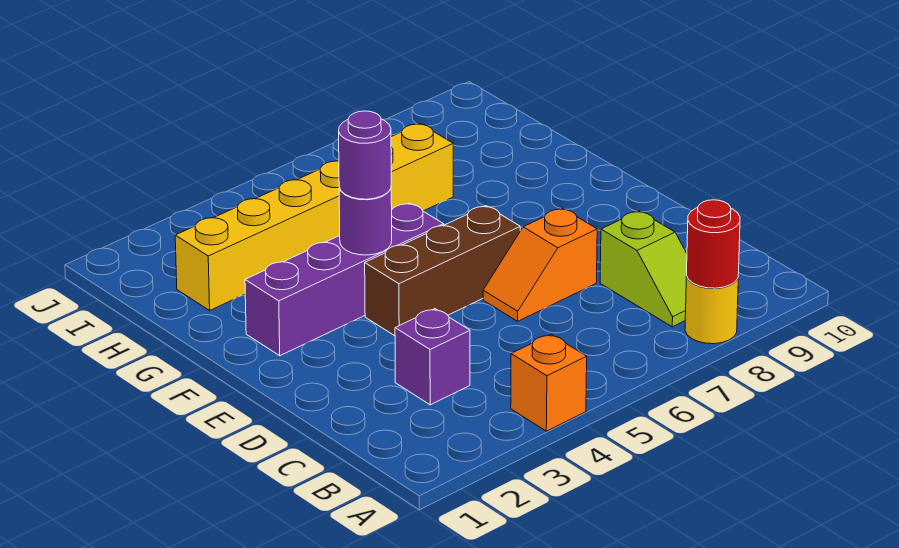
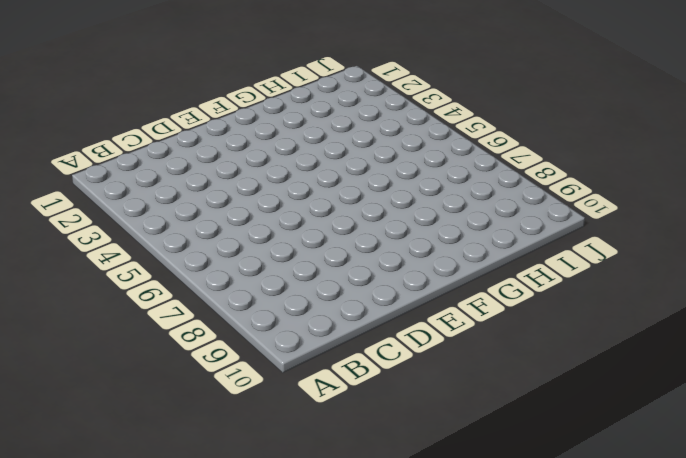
none -> orange 1x1 brick [511,334,587,431]
none -> yellow 1x1 round brick [685,276,738,344]

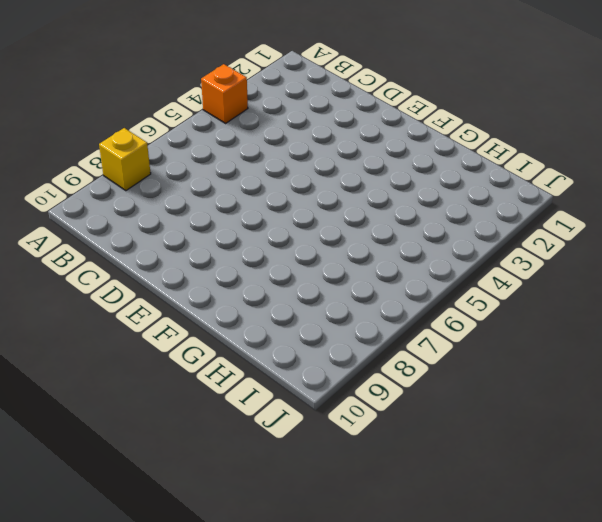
yellow 1x1 brick [99,128,151,191] -> yellow 1x1 round brick [685,276,738,344]
none -> lime 1x2 slope [600,211,687,327]
none -> purple 1x1 brick [395,309,470,405]

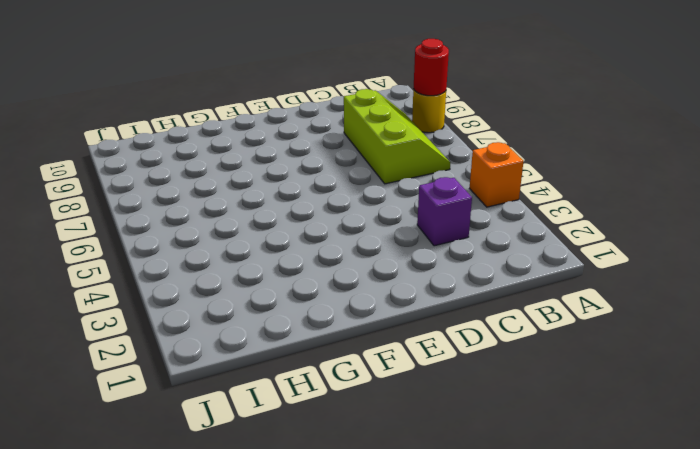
lime 2x3 slope [344,89,450,184] -> lime 1x2 slope [600,211,687,327]
none -> orange 1x2 slope [483,208,597,321]
none -> brown 1x3 brick [365,206,520,336]

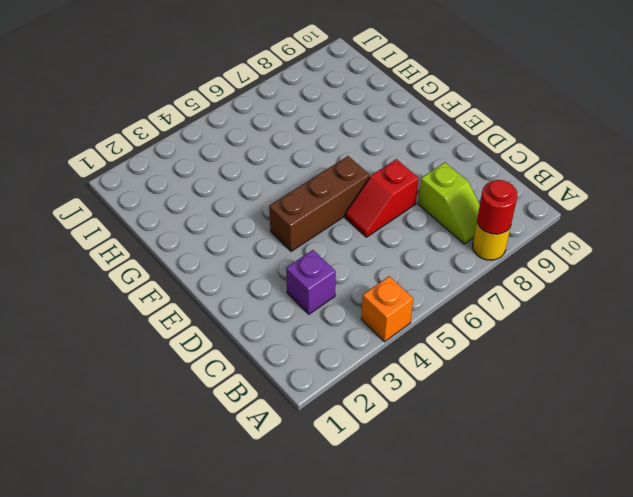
red 1x2 slope [345,159,419,237] -> orange 1x2 slope [483,208,597,321]
none -> purple 1x4 brick [245,203,444,356]
none -> yellow 1x6 brick [175,124,453,310]

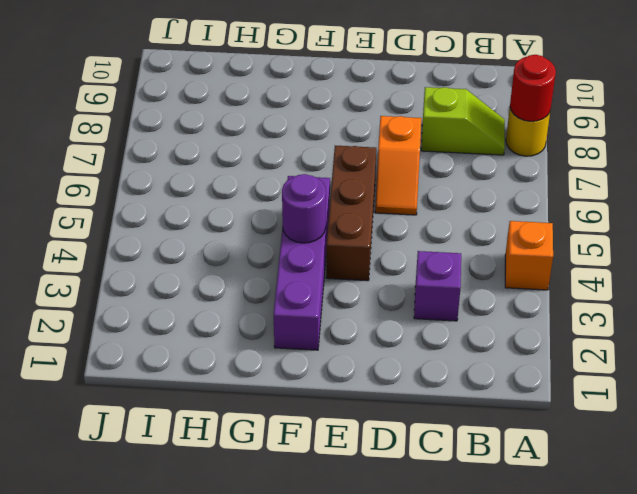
none -> yellow 1x6 brick [175,124,453,310]
none -> purple 1x1 round brick [339,111,391,199]

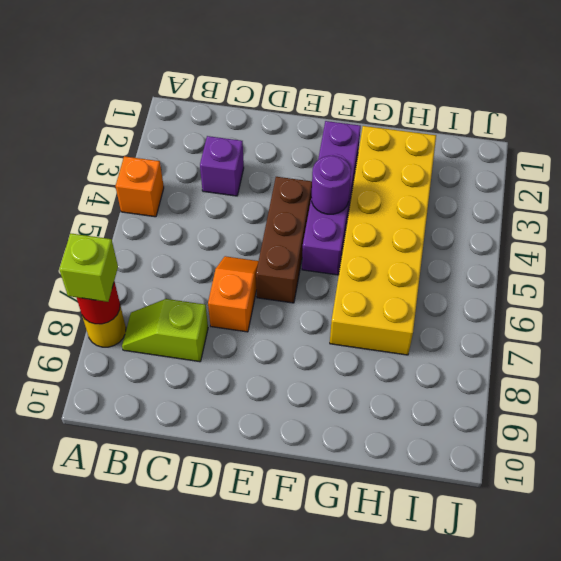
lime 1x1 brick [59,233,118,302] -> none
yellow 2x6 brick [330,126,436,355] -> yellow 1x6 brick [175,124,453,310]
none -> purple 1x1 round brick [339,111,391,199]

